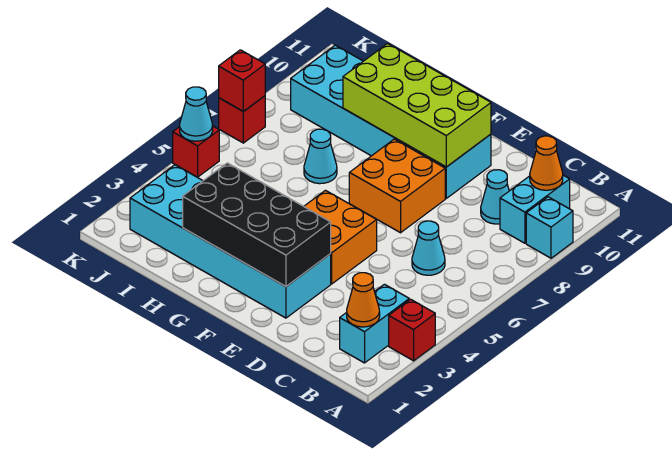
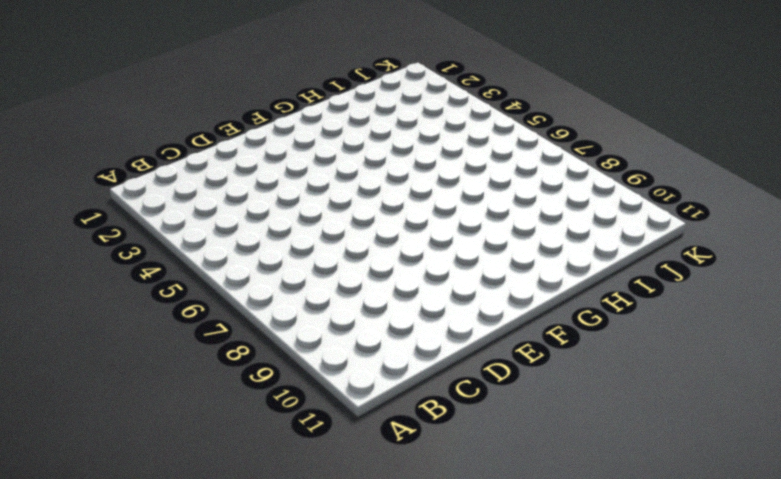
none -> red 1x1 brick [389,299,435,361]
none -> cyan 1x1 brick [526,197,573,258]
none -> cyan 1x2 brick [340,284,409,363]

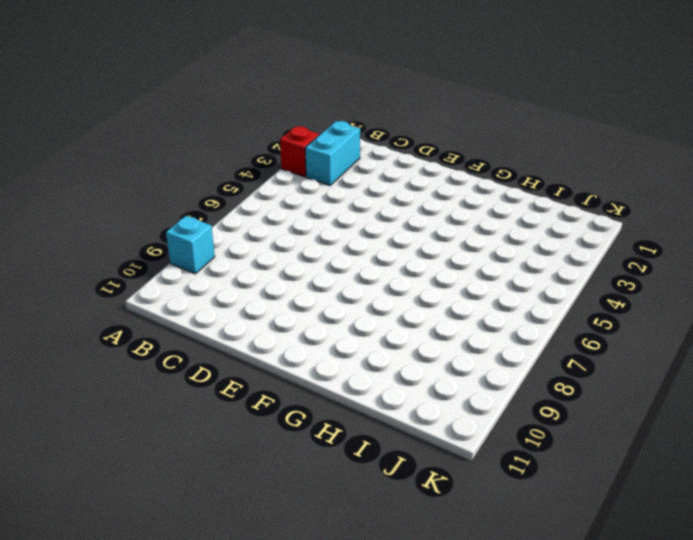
none -> cyan 1x2 brick [500,175,570,243]
none -> cyan 1x1 cone [412,221,445,275]
none -> cyan 1x1 cone [481,170,509,224]

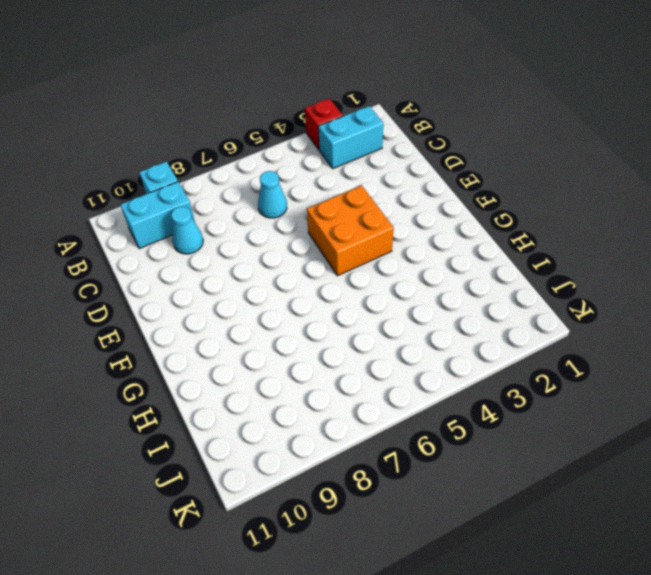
none -> cyan 2x6 brick [130,165,331,318]
none -> orange 2x2 brick [349,139,445,233]
none -> cyan 2x6 brick [291,45,491,198]

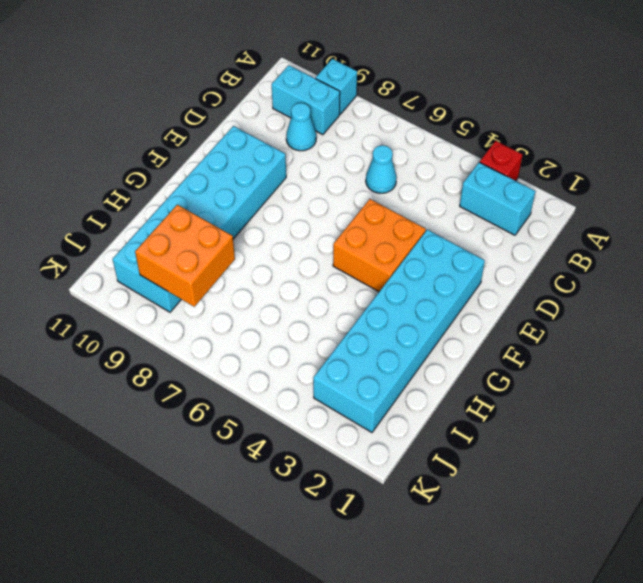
orange 2x2 brick [135,205,235,307] -> orange 2x2 brick moved to [349,139,445,233]
none -> cyan 1x1 cone [304,129,337,184]
none -> red 1x1 brick [173,126,219,177]
none -> red 1x1 brick [219,96,265,143]

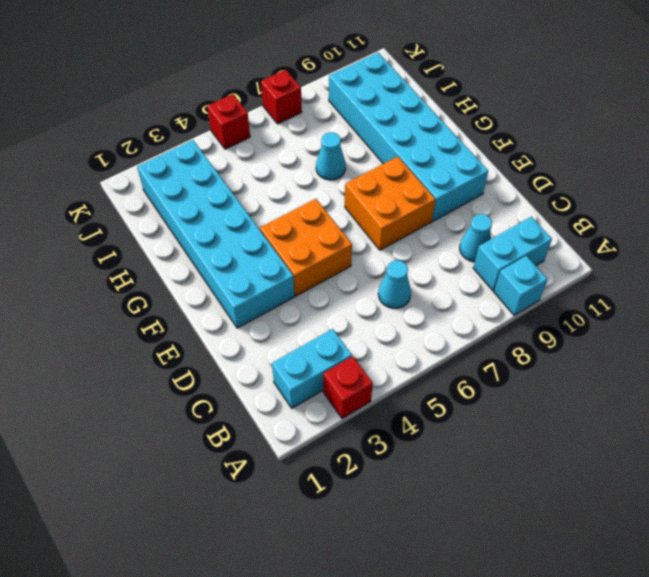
none -> orange 1x1 cone [347,273,380,327]
none -> orange 1x1 cone [530,136,563,190]
none -> black 2x4 brick [183,163,331,286]

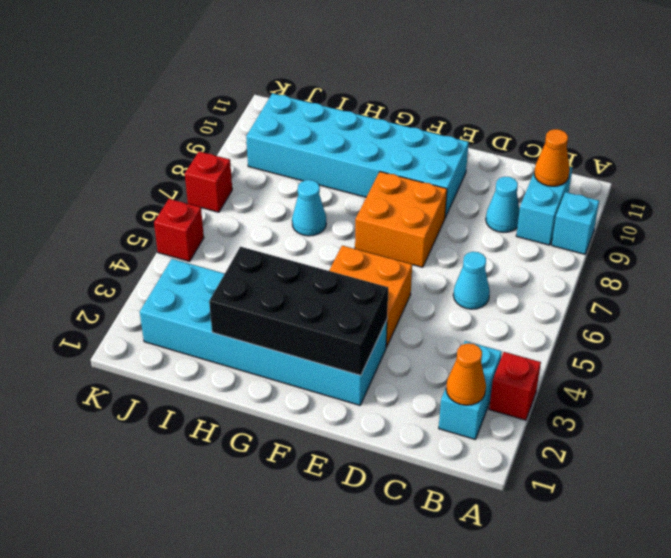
none -> lime 2x4 brick [343,43,491,167]
none -> cyan 1x1 cone [180,87,213,141]
none -> red 1x1 brick [219,50,265,112]

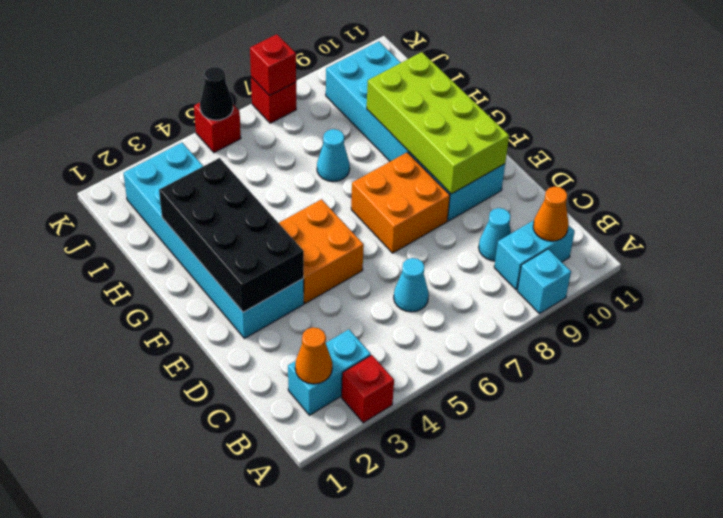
black 1x1 cone [200,67,233,120] -> cyan 1x1 cone [180,87,213,141]

